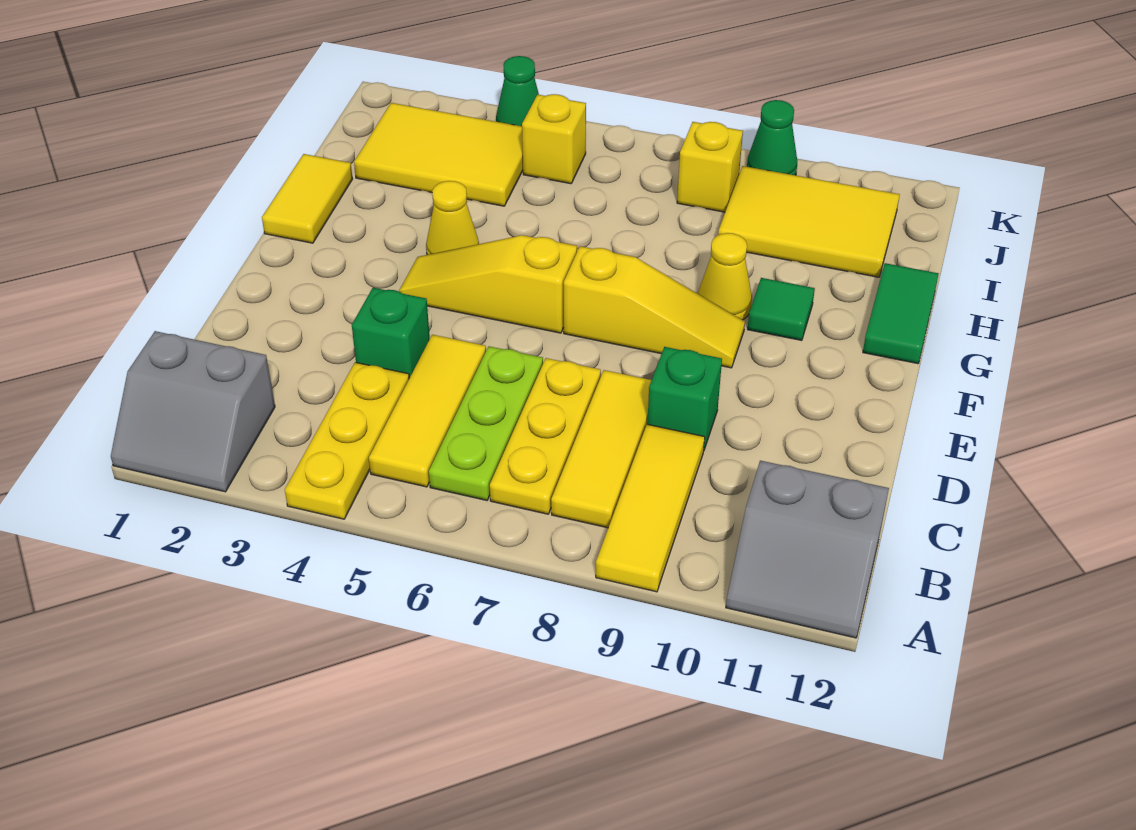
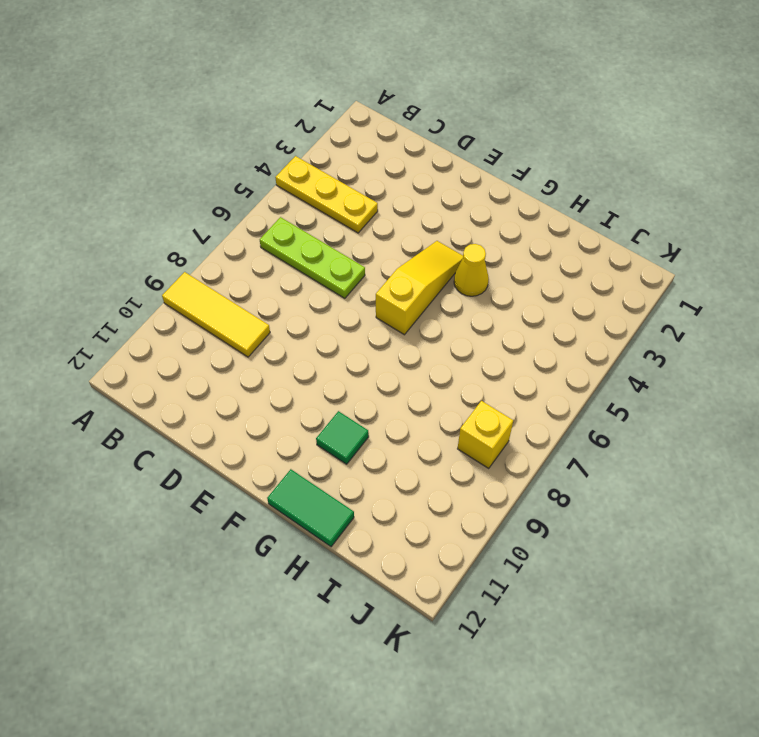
none -> grey 2x2 slope [111,331,275,492]
none -> grey 2x2 slope [726,461,889,638]
none -> yellow 1x3 tile [369,335,486,487]

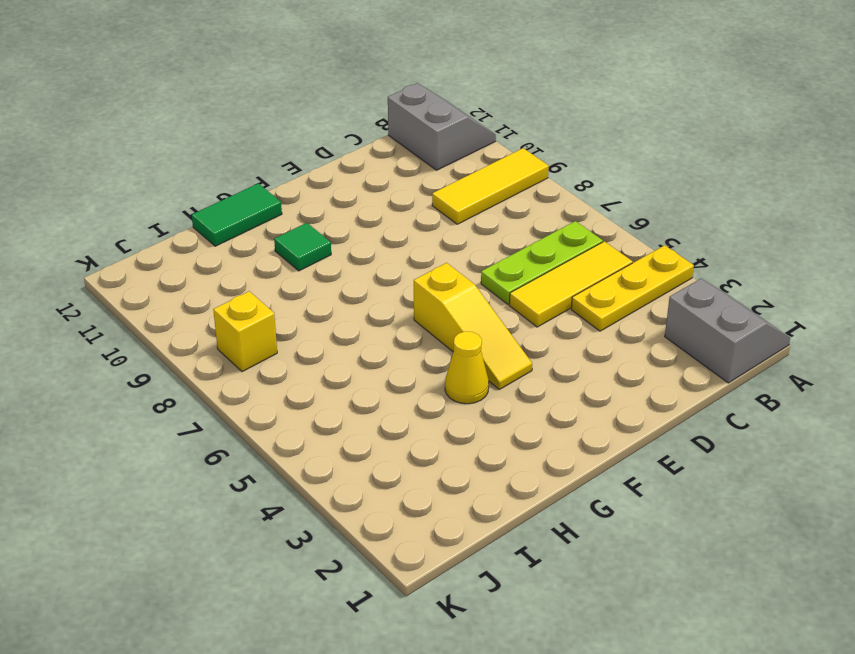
none -> yellow 1x3 plate [490,358,601,514]
none -> yellow 1x3 tile [551,370,652,528]
none -> green 1x1 brick [352,288,430,378]

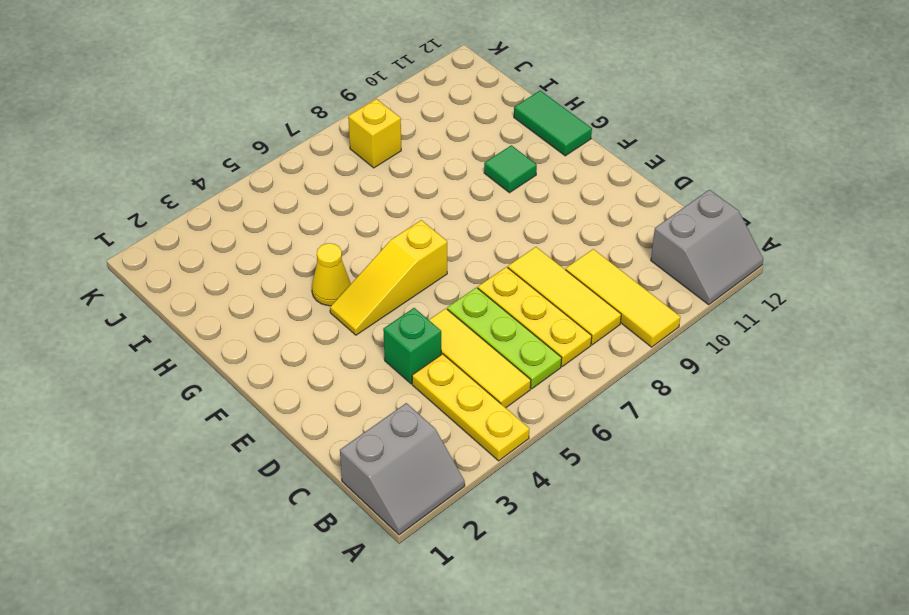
none -> green 1x1 brick [647,347,722,449]
none -> yellow 1x3 slope [564,246,745,368]
none -> yellow 1x2 tile [262,154,352,243]

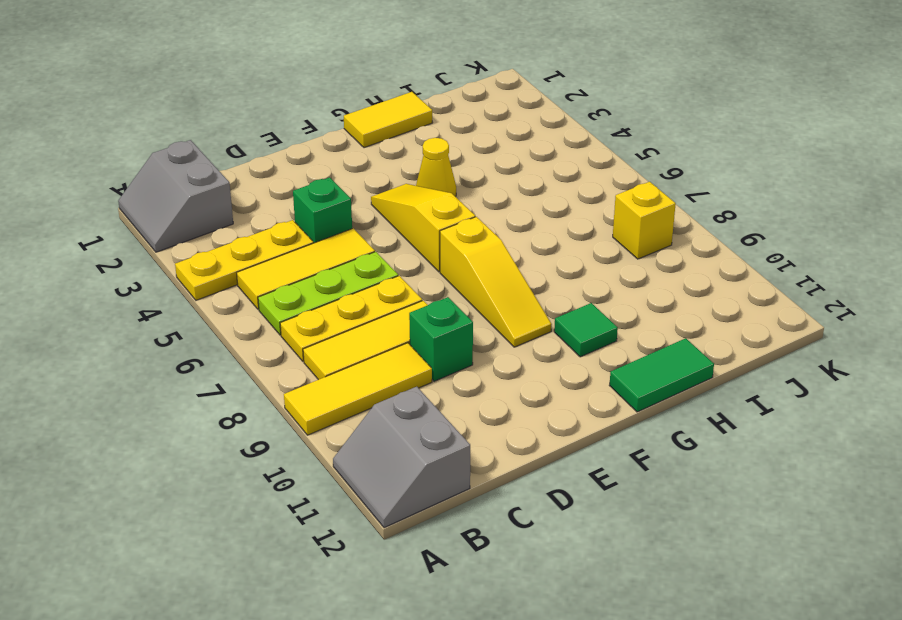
none -> yellow 1x1 cone [698,233,752,320]
none -> yellow 2x3 tile [354,103,523,206]
none -> yellow 2x3 tile [718,166,900,277]

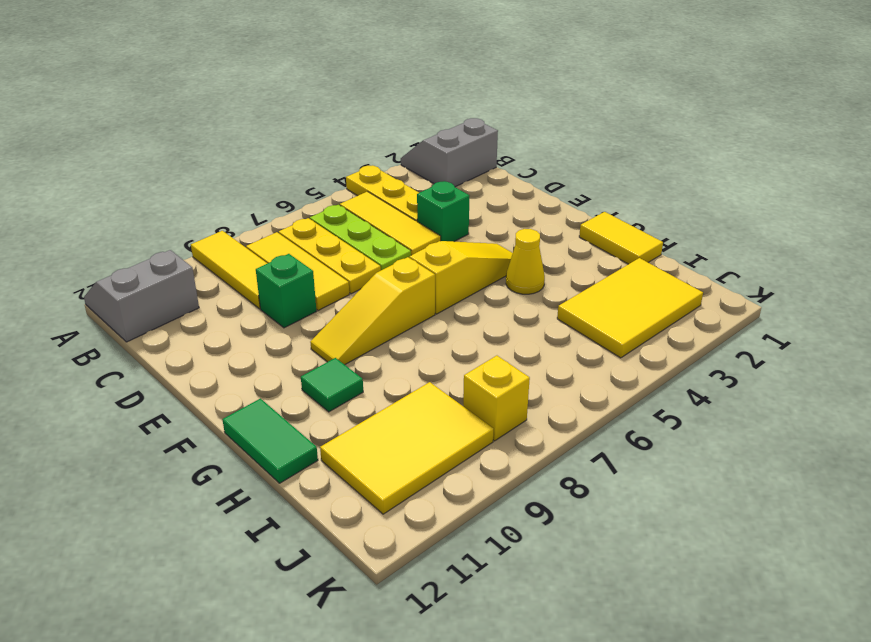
none -> yellow 1x1 cone [698,233,752,320]
none -> yellow 1x1 brick [522,94,586,184]
none -> green 1x1 cone [496,56,539,126]

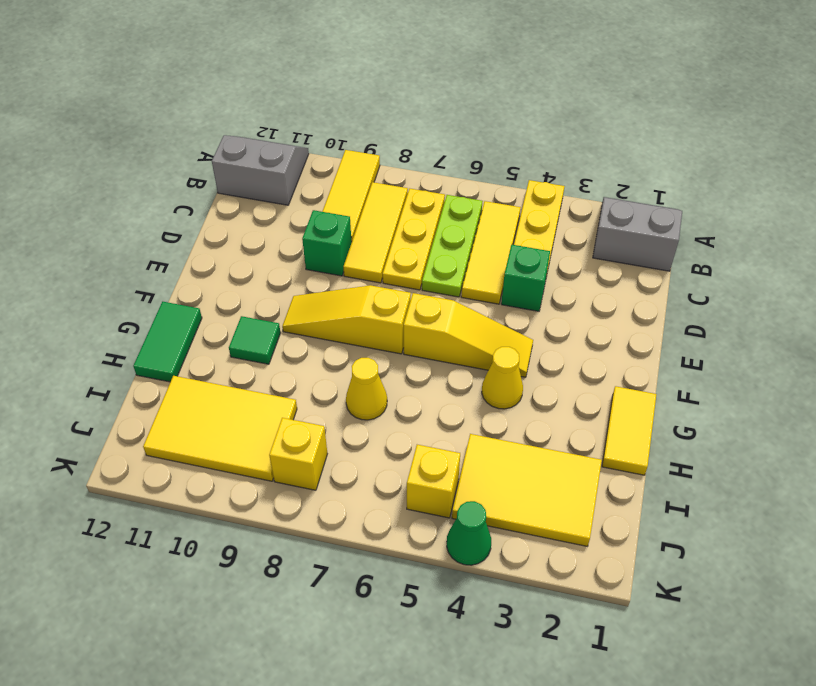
yellow 1x1 cone [346,358,387,420] -> yellow 1x1 cone moved to [698,233,752,320]
none -> green 1x1 cone [747,100,797,175]

